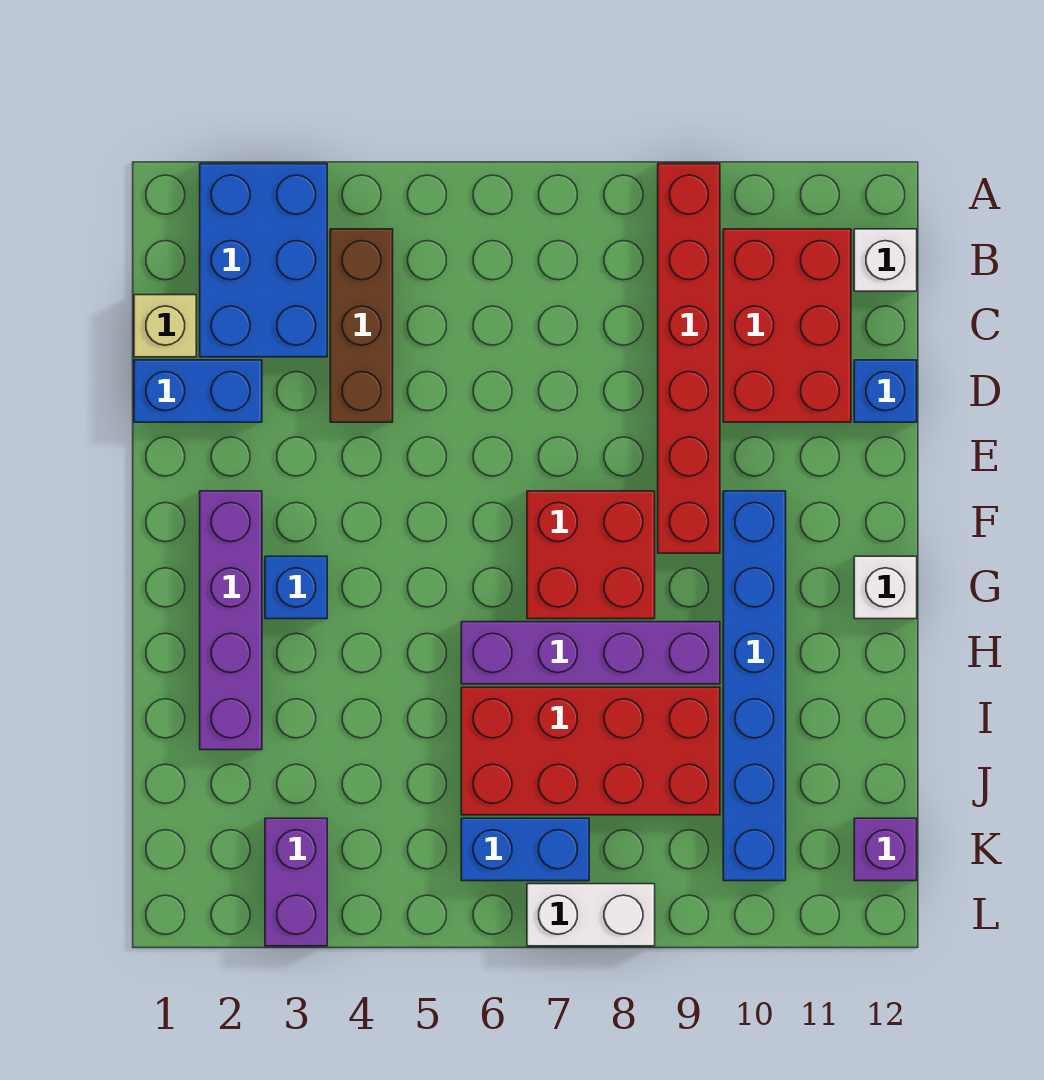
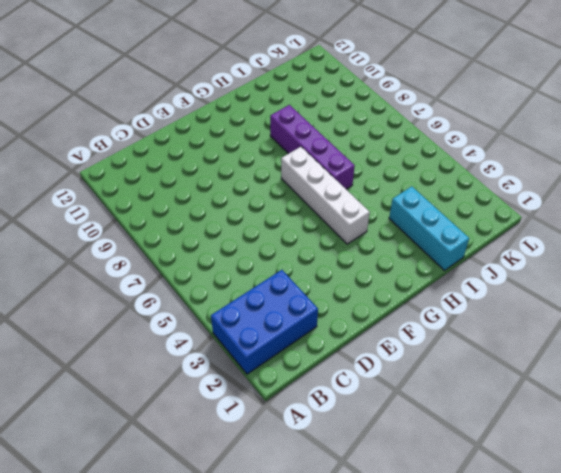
white 1x4 brick [281,147,370,244] -> red 2x2 brick [527,491,655,619]
cyan 1x3 brick [389,186,469,271] -> purple 1x4 brick [200,491,262,750]
none -> red 1x6 brick [658,164,720,553]
none -> brown 1x3 brick [330,229,393,422]
none -> red 2x3 brick [723,229,851,422]

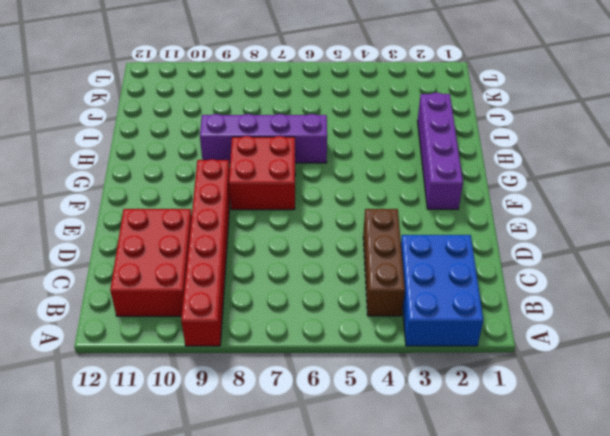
none -> white 1x1 brick [854,229,917,291]
none -> tan 1x1 brick [134,295,196,357]
none -> blue 1x2 brick [134,360,262,422]

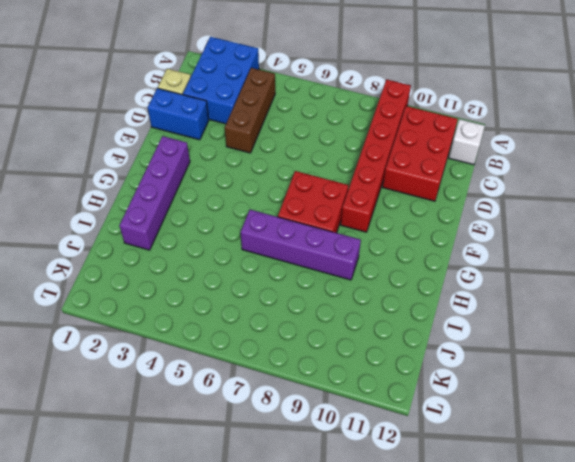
none -> blue 1x1 brick [854,360,917,422]
none -> blue 1x6 brick [723,491,786,881]
none -> blue 1x1 brick [265,556,327,619]

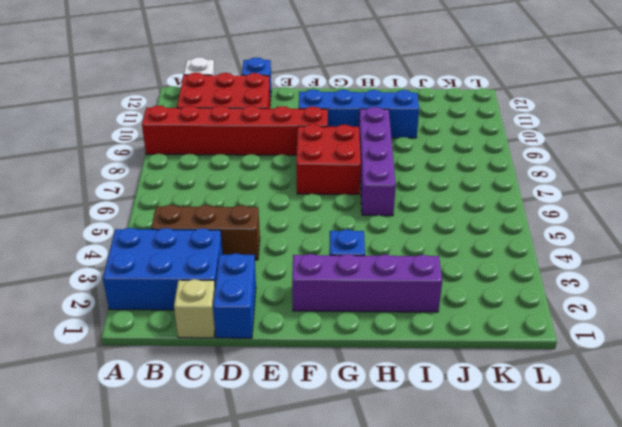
blue 1x4 brick [299,89,419,138] -> blue 1x6 brick [723,491,786,881]
none -> white 1x1 brick [854,556,917,619]
none -> red 2x4 brick [461,687,720,815]
none -> purple 1x2 brick [265,818,327,946]

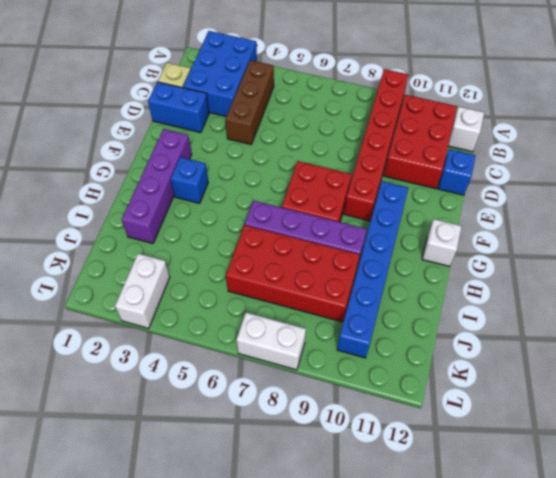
white 1x2 brick [115,254,170,329] -> purple 1x2 brick [265,818,327,946]
none -> blue 1x2 brick [461,818,589,881]
none -> purple 1x1 brick [854,818,917,881]

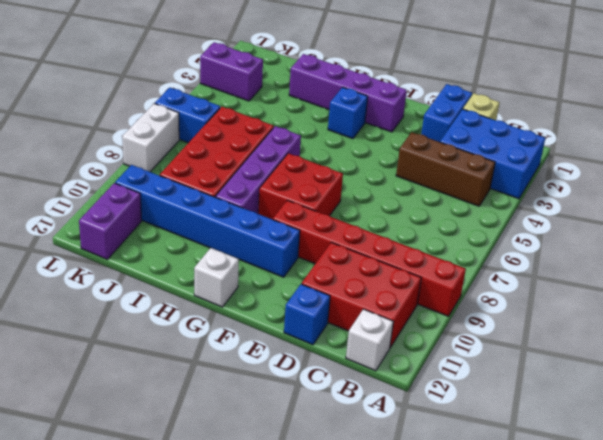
blue 1x2 brick [155,88,220,143] -> blue 1x2 brick turned to [461,818,589,881]
purple 1x2 brick [79,183,141,259] -> purple 1x1 brick [854,818,917,881]

